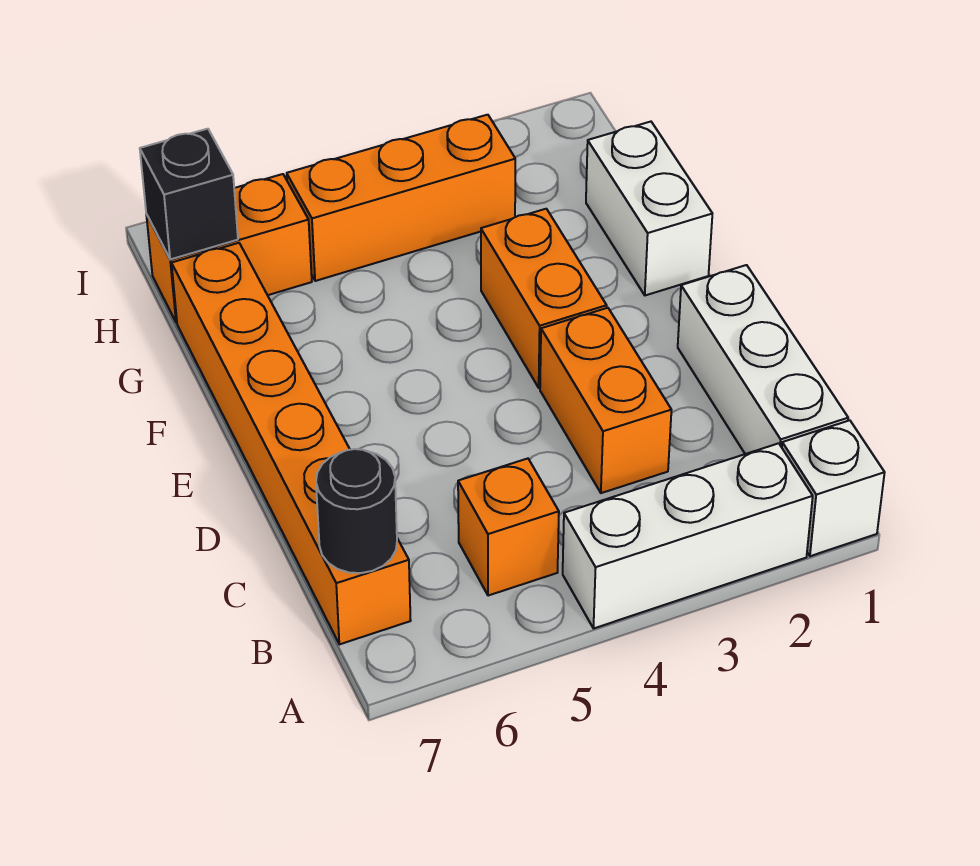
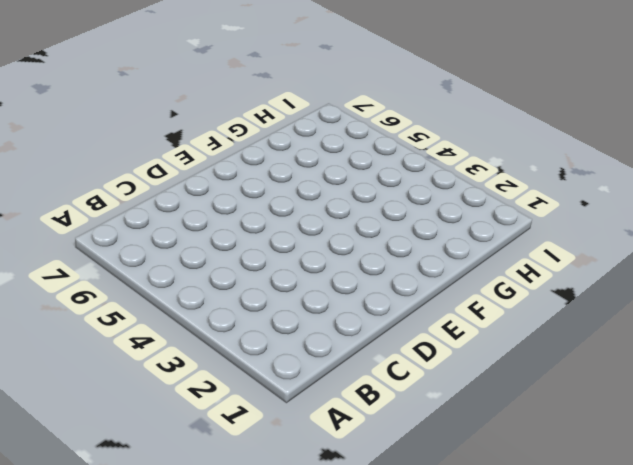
none -> white 1x1 brick [782,420,885,556]
none -> white 1x3 brick [563,443,813,628]
none -> white 1x3 brick [678,265,848,454]

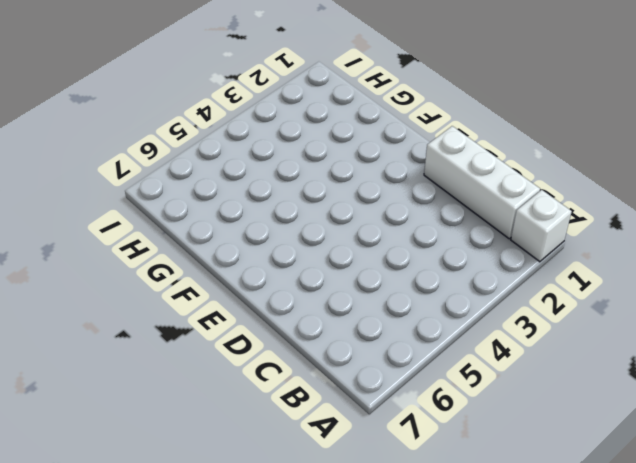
none -> white 1x3 brick [563,443,813,628]
none -> orange 1x1 brick [458,459,559,596]
none -> orange 1x6 brick [172,243,411,644]

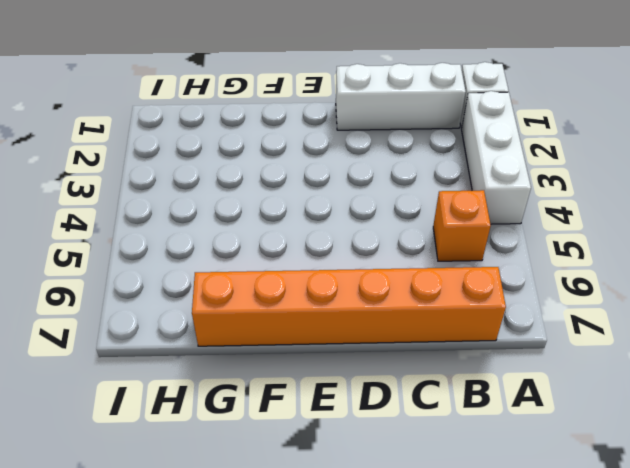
none -> orange 1x2 brick [540,308,671,493]
none -> orange 1x2 brick [481,209,607,388]
none -> white 1x2 brick [586,122,712,295]

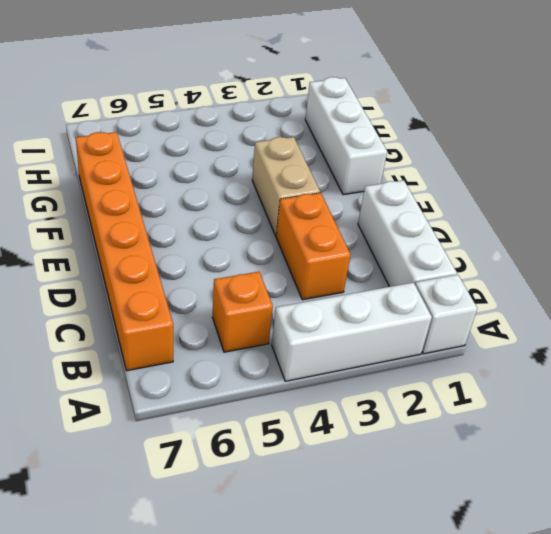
tan 1x2 brick [252,137,320,236] -> orange 1x2 brick [481,209,607,388]
white 1x3 brick [305,77,387,195] -> white 1x2 brick [586,122,712,295]
none -> orange 1x3 brick [287,115,515,281]
none -> orange 1x2 brick [146,174,312,323]
none -> black 1x1 round brick [316,449,397,573]

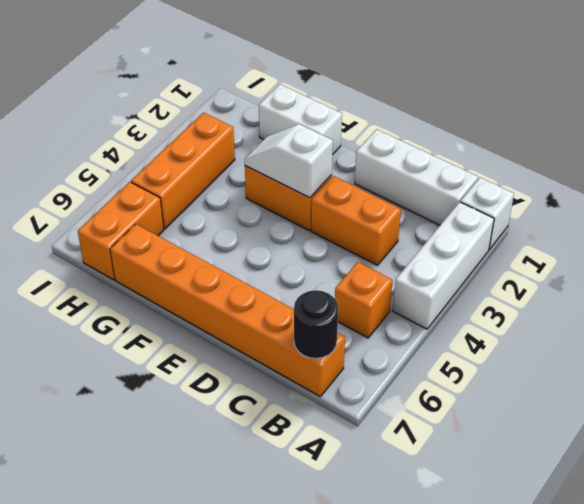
white 1x2 slope [245,124,333,198] -> none
none -> black 1x1 brick [140,129,238,260]

